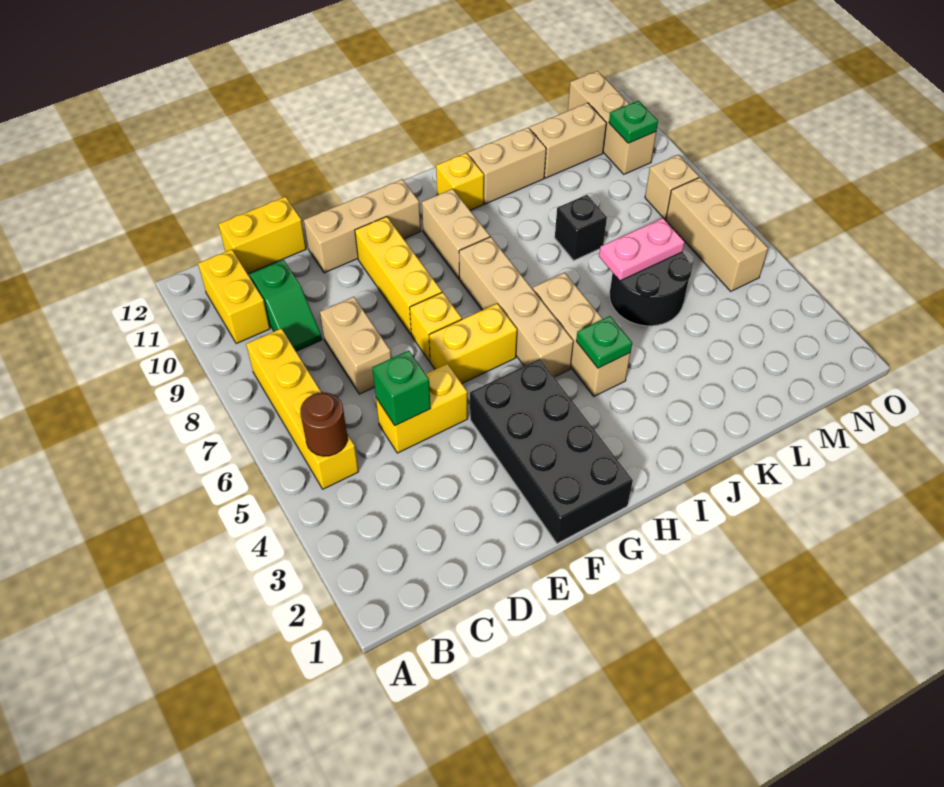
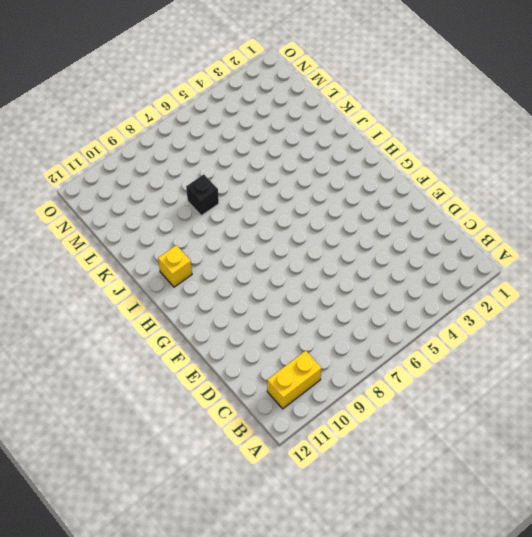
none -> yellow 1x4 brick [246,328,359,489]
none -> green 1x2 slope [250,260,322,351]
none -> yellow 1x2 brick [219,197,306,274]

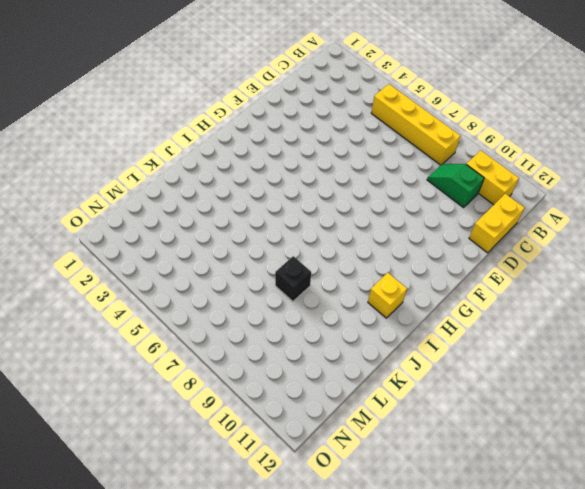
none -> yellow 1x2 brick [376,364,468,453]
none -> tan 1x2 brick [320,297,391,394]
none -> tan 1x3 brick [304,179,421,273]

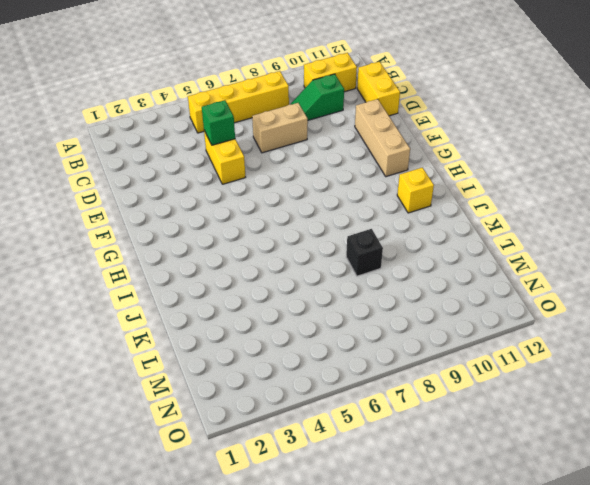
none -> black 2x4 brick [470,359,633,544]
none -> yellow 1x2 brick [429,304,517,383]
none -> yellow 1x1 brick [410,292,462,361]

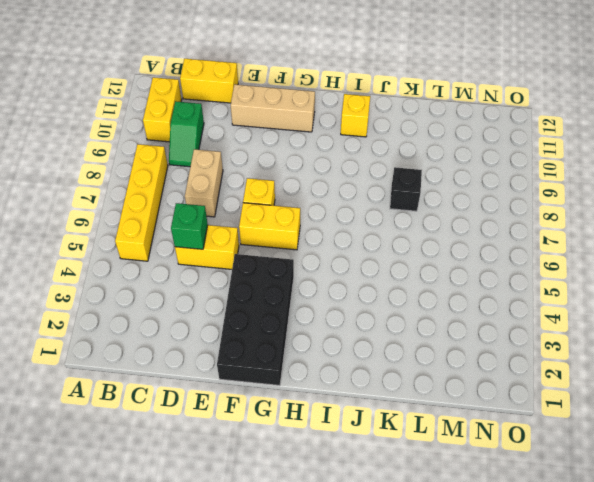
none -> yellow 1x3 brick [355,217,442,334]
none -> tan 1x4 brick [459,237,573,377]
none -> tan 1x2 brick [422,189,490,279]

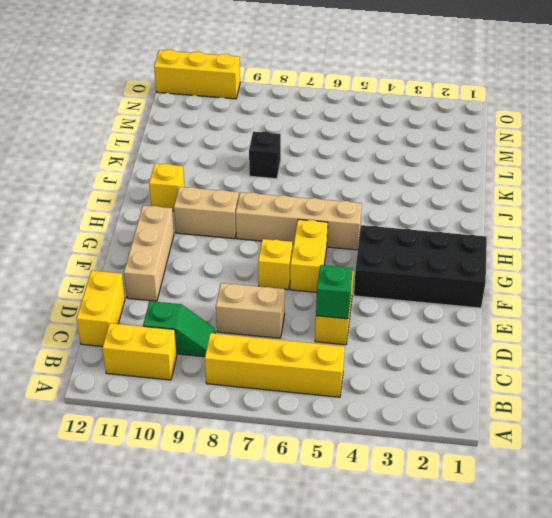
yellow 1x3 brick [154,49,240,99] -> yellow 1x3 brick moved to [355,217,442,334]
none -> tan 1x3 brick [533,273,630,396]
none -> tan 1x2 brick [468,128,546,204]
none -> black 2x2 round brick [609,252,692,326]

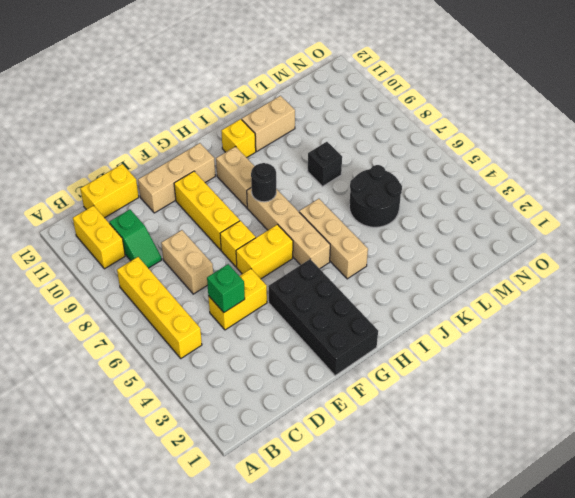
black 1x1 round brick [251,163,276,202] -> none
none -> tan 1x2 brick [529,103,606,178]
none -> tan 1x3 brick [666,177,768,291]
none -> tan 1x1 brick [645,155,699,219]

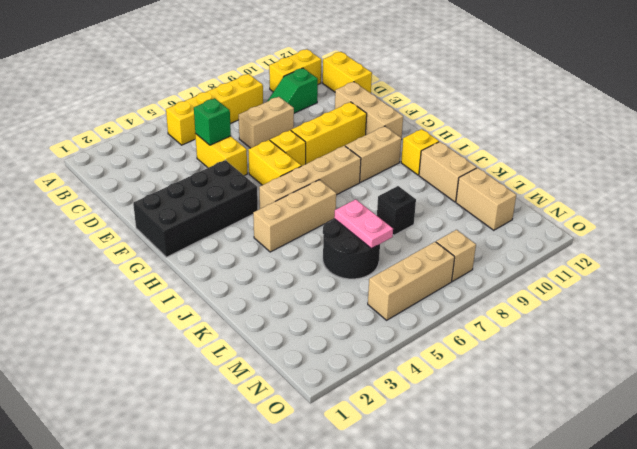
none -> tan 1x3 brick [568,71,656,174]
none -> brown 1x1 round brick [300,393,347,456]
none -> green 1x1 plate [576,316,632,368]

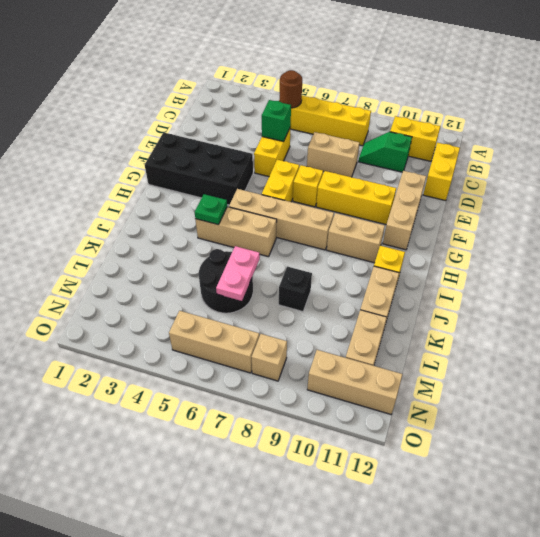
none -> green 1x1 plate [609,101,658,143]

